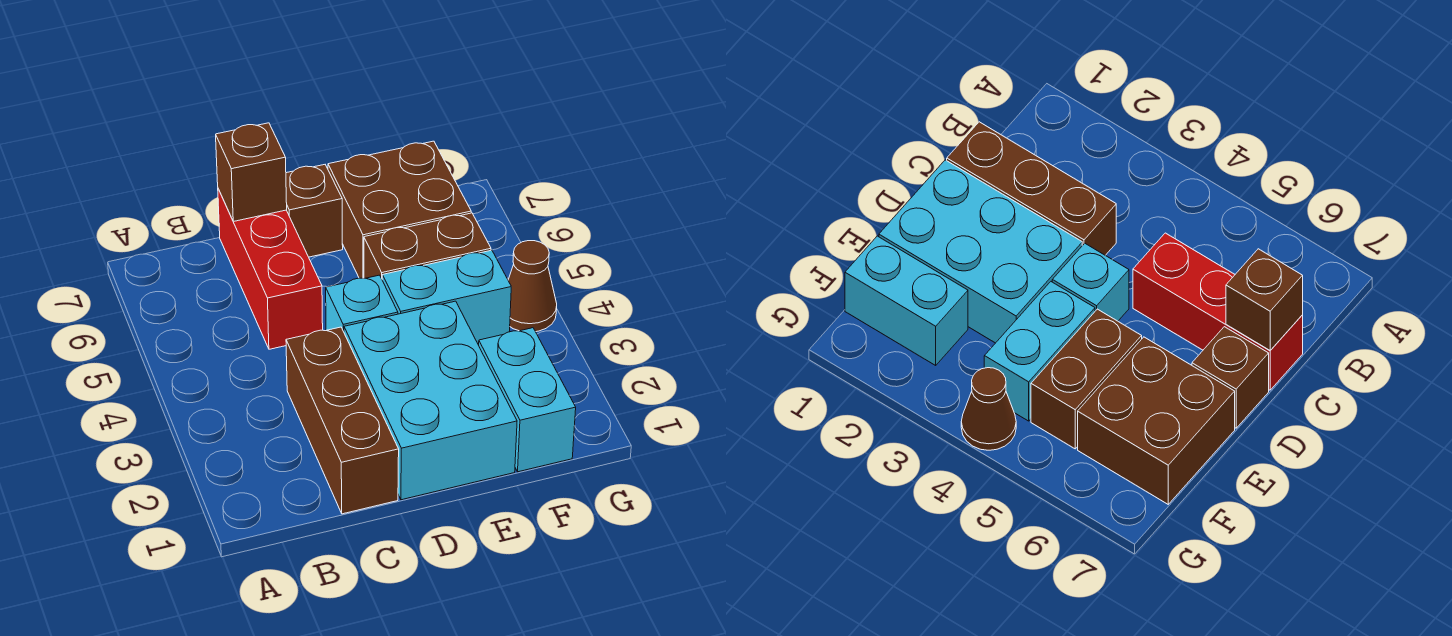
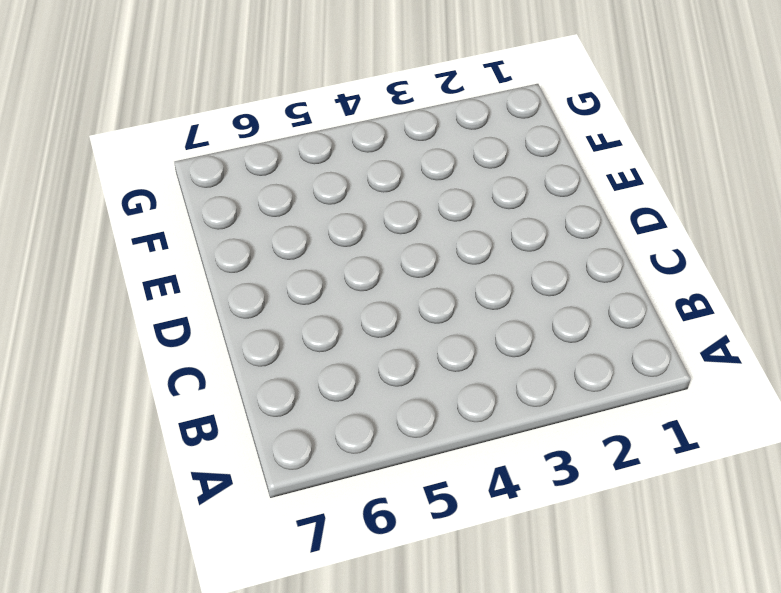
none -> brown 1x3 brick [286,327,399,514]
none -> red 1x3 brick [218,189,323,349]

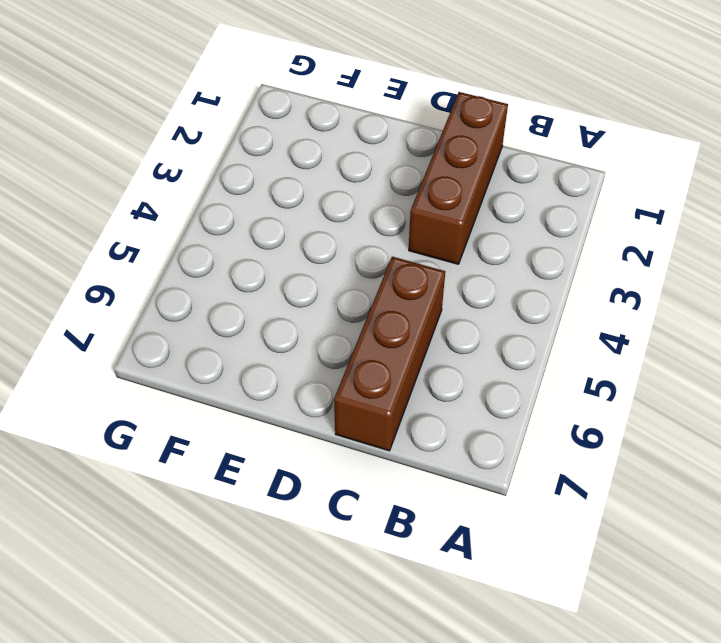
brown 1x3 brick [334,257,445,451] -> red 1x3 brick [218,189,323,349]
none -> cyan 2x3 brick [344,301,517,500]
none -> cyan 1x1 brick [326,275,398,332]

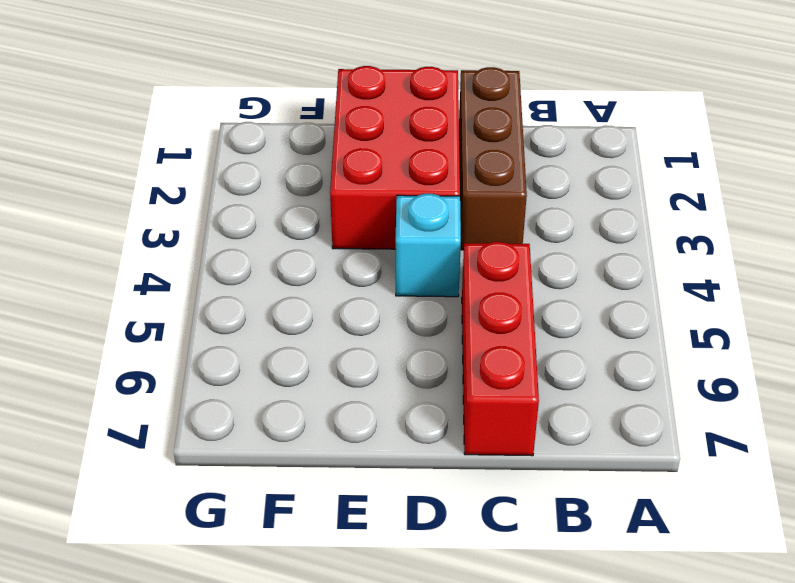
red 2x3 brick [330,66,460,249] -> cyan 2x3 brick [344,301,517,500]
none -> brown 1x1 brick [286,165,343,257]
none -> cyan 1x2 brick [382,250,511,345]

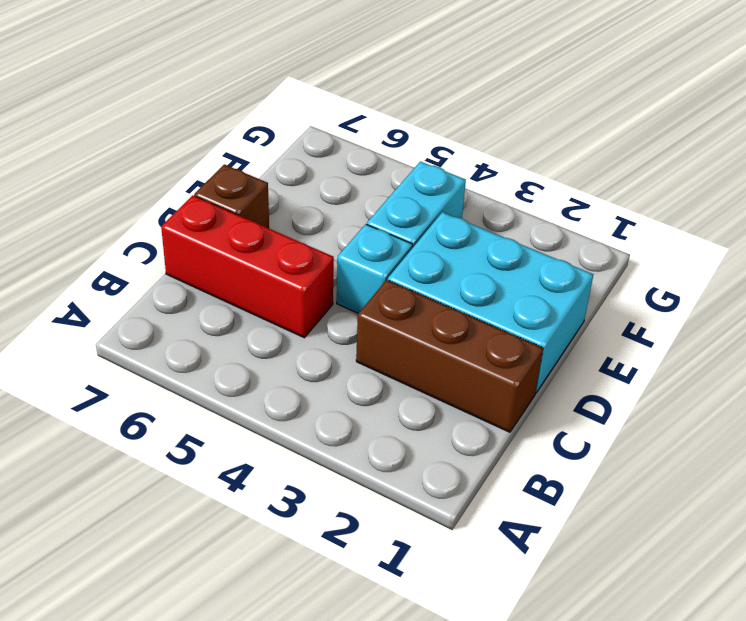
none -> brown 1x2 brick [364,213,491,278]
none -> brown 2x2 brick [328,141,471,278]

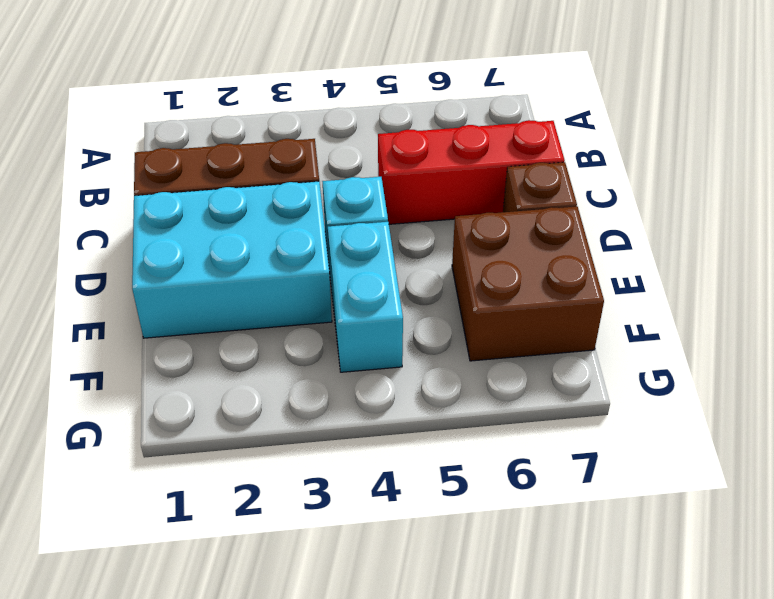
none -> brown 1x2 brick [364,213,491,278]
none -> cyan 1x2 brick [479,328,576,472]

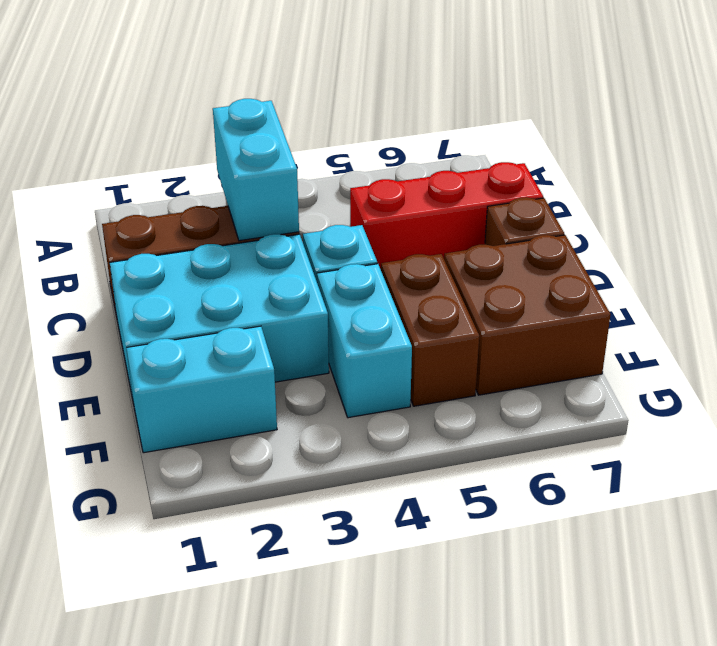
cyan 1x2 brick [213,99,299,241] -> none
none -> brown 1x1 cone [508,241,557,332]
none -> brown 1x1 brick [216,123,287,221]

